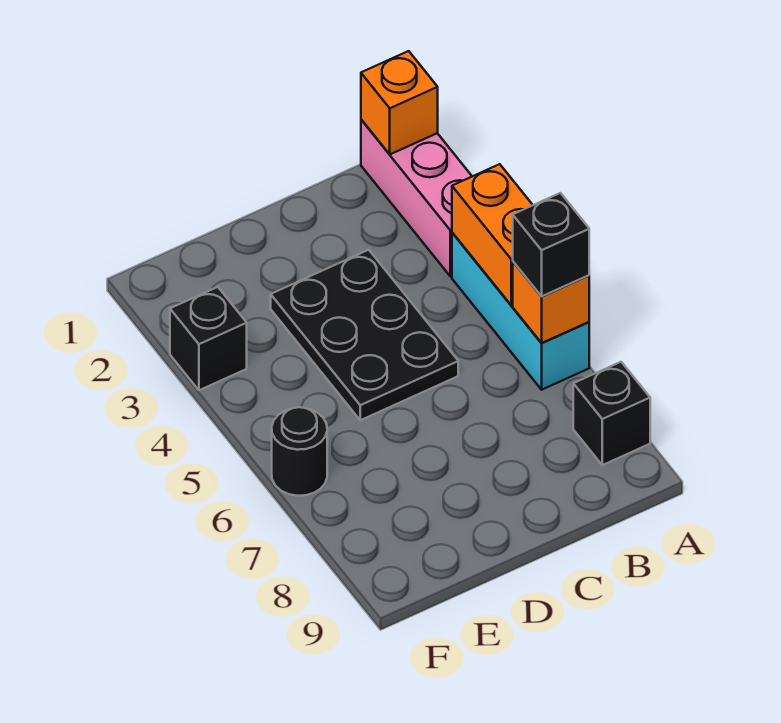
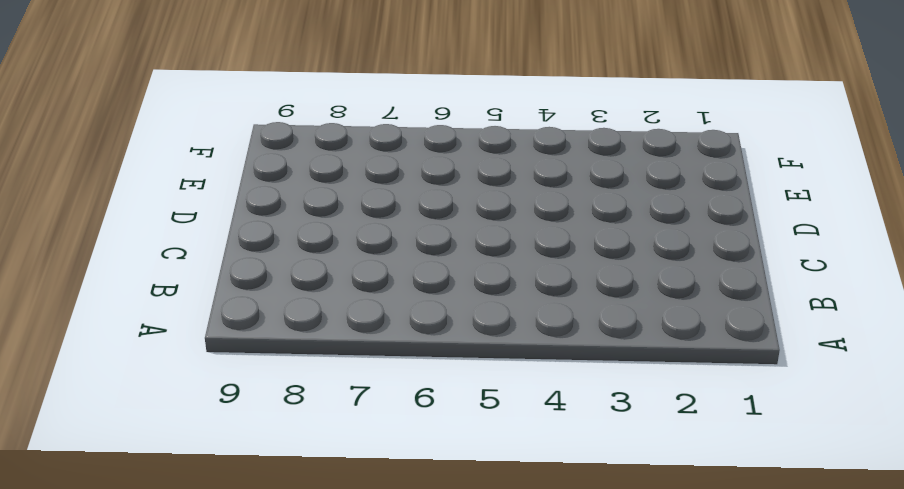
none -> pink 1x3 brick [361,120,472,277]
none -> cyan 1x3 brick [452,233,589,390]

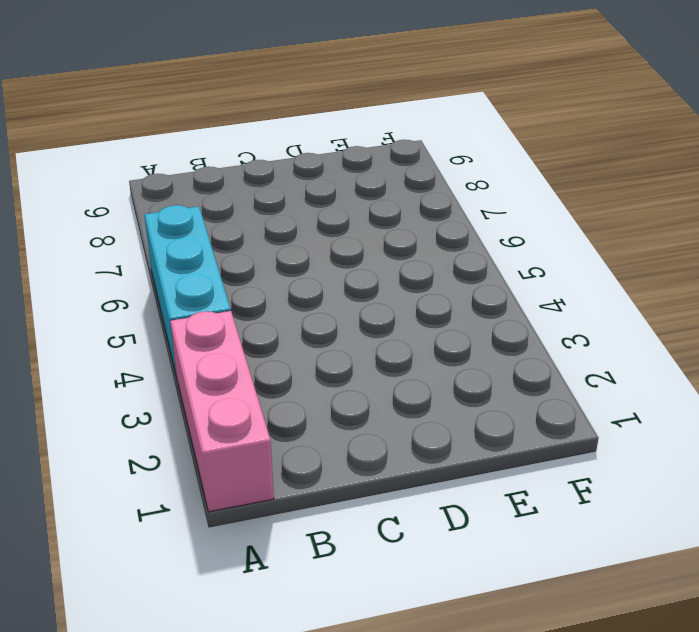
none -> black 1x1 brick [573,362,650,465]
none -> black 2x3 plate [271,250,458,420]

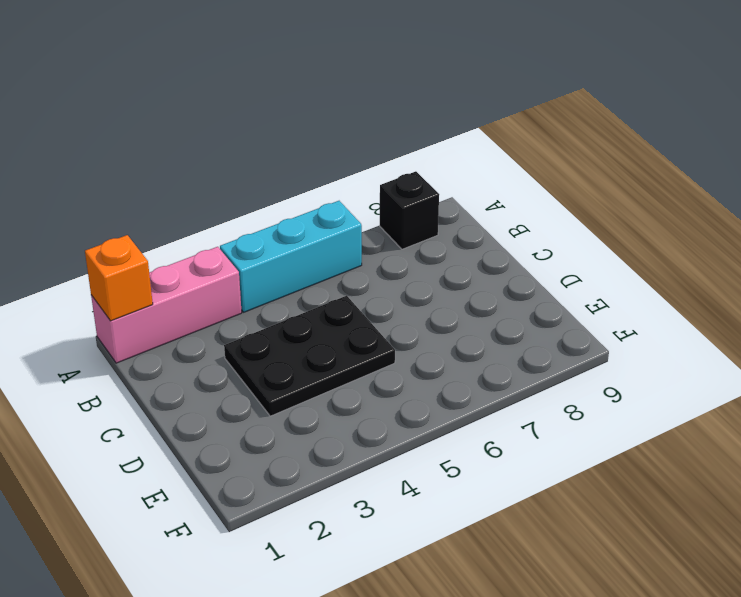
none -> black 1x1 brick [170,287,247,390]
none -> black 1x1 round brick [272,407,327,496]

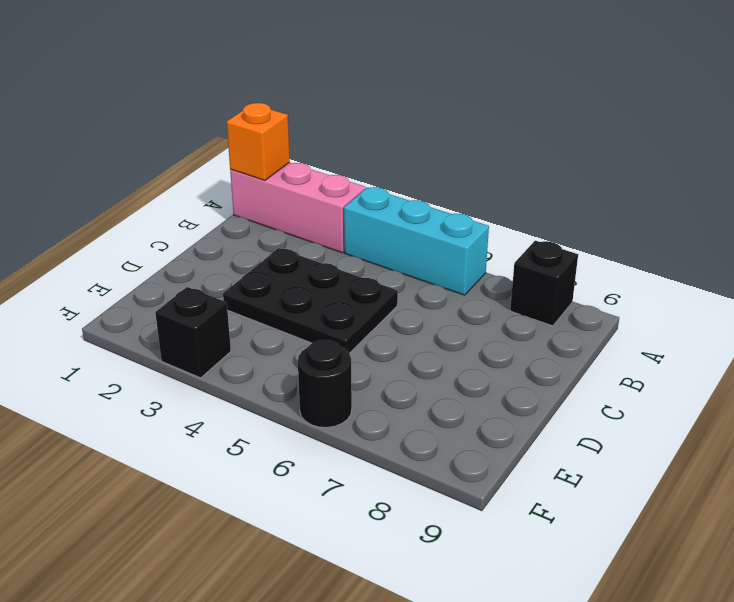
none -> orange 1x2 brick [452,164,533,305]
none -> orange 1x1 brick [513,262,589,343]

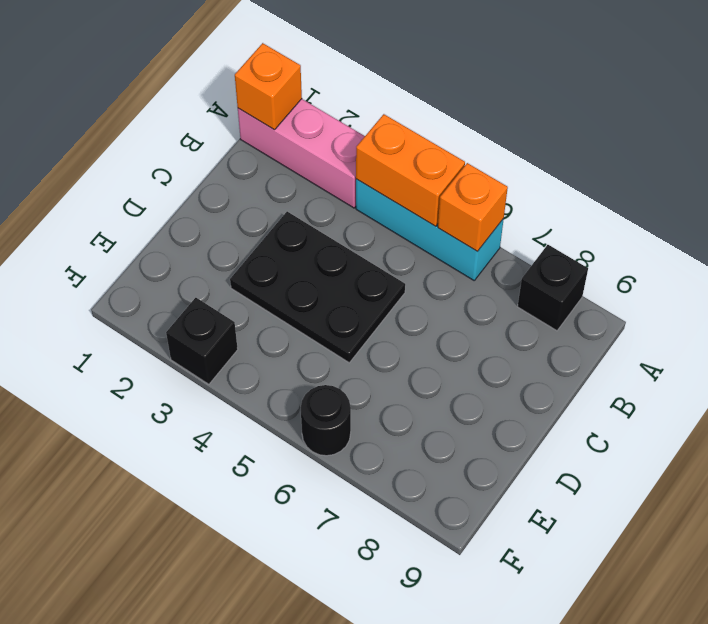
none -> black 1x1 brick [513,193,589,296]

